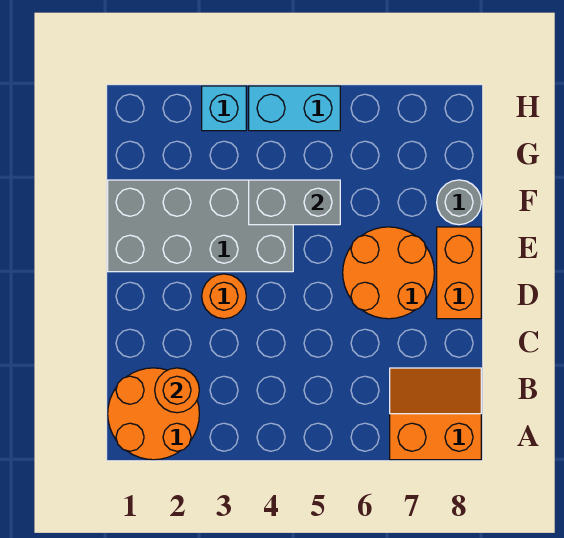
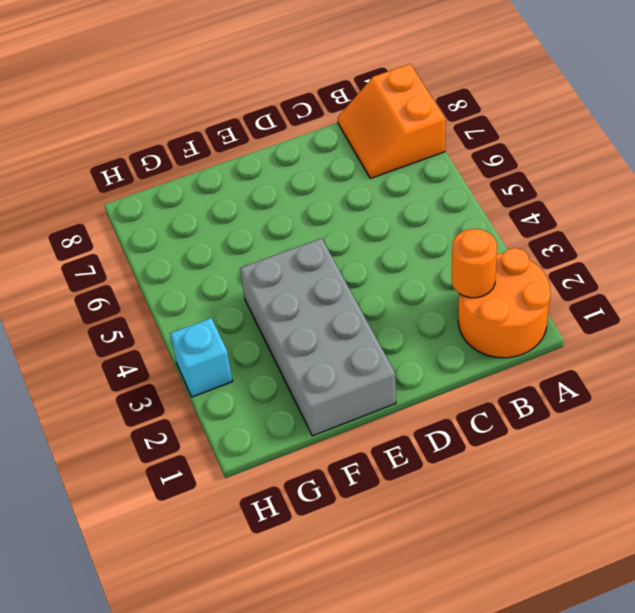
none -> orange 1x1 round brick [202,274,246,319]
none -> orange 2x2 round brick [343,227,434,319]

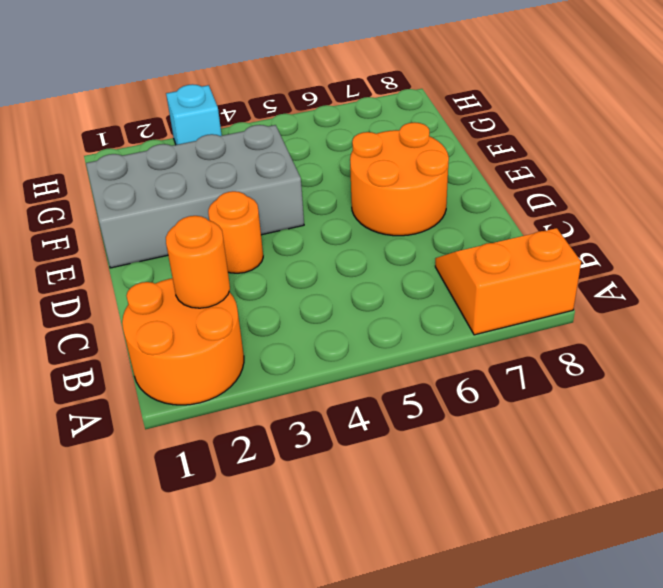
none -> orange 1x2 brick [437,227,481,319]
none -> grey 1x1 round brick [437,180,481,225]

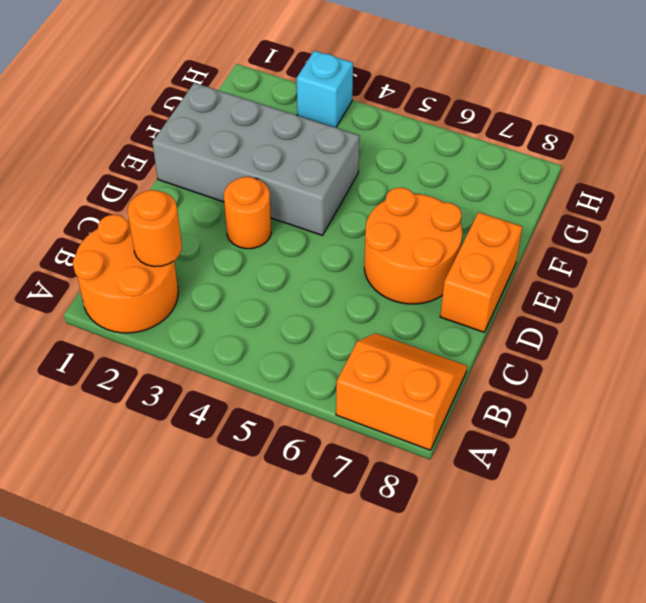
none -> grey 1x1 round brick [437,180,481,225]
none -> cyan 1x2 brick [249,86,340,131]

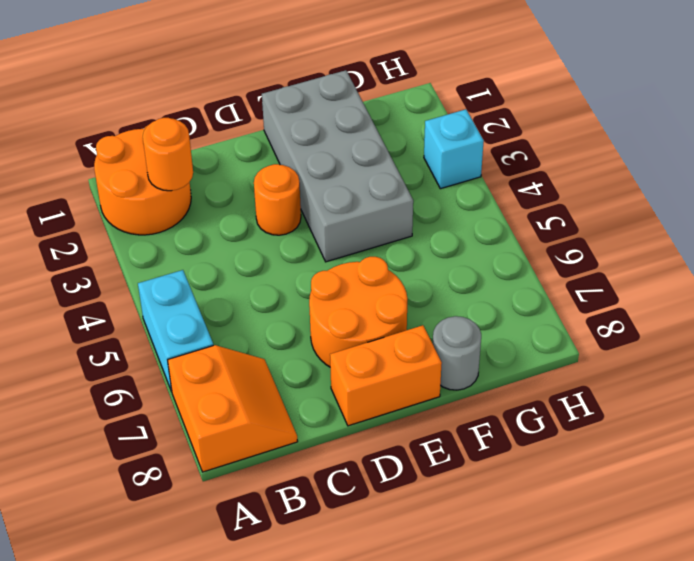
cyan 1x2 brick [138,270,213,392] -> cyan 1x2 brick moved to [249,86,340,131]
none -> grey 1x2 brick [249,180,340,225]

